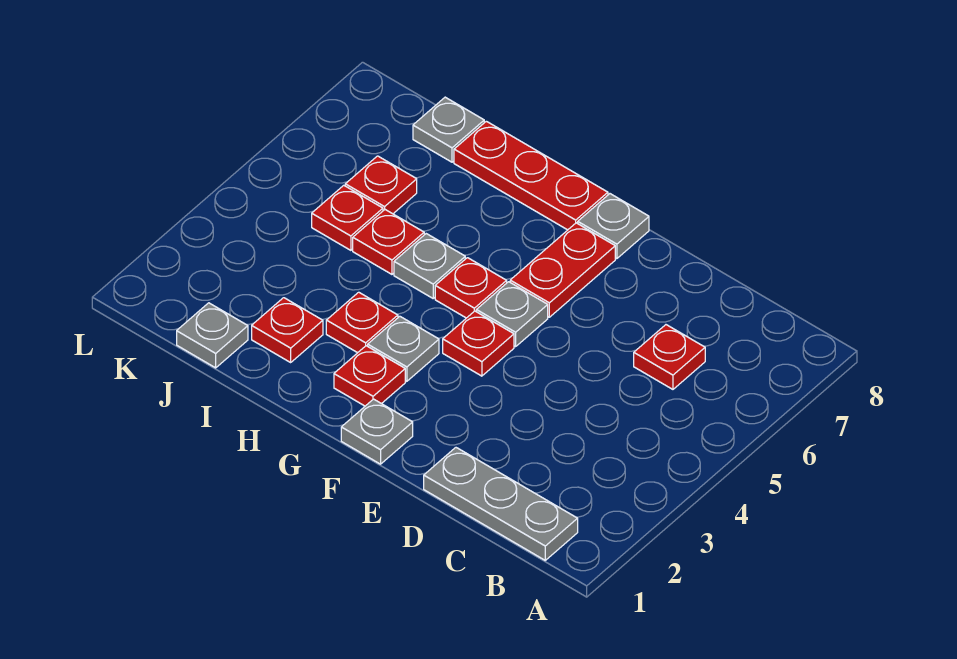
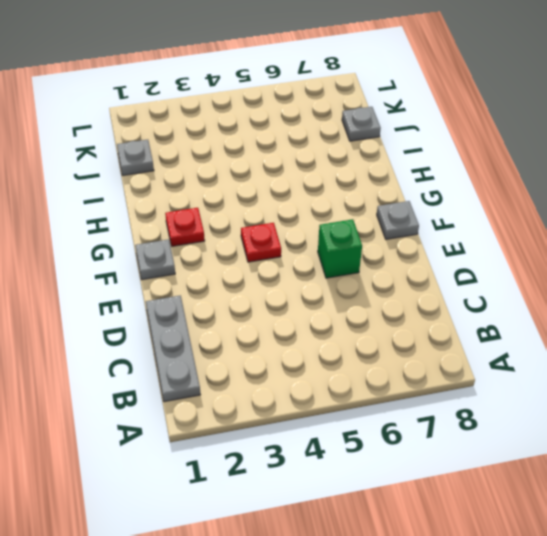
green 1x1 brick [318,219,362,278] -> none
none -> red 1x1 plate [634,325,705,389]
none -> grey 1x1 plate [476,282,548,347]
none -> red 1x2 plate [510,223,615,317]

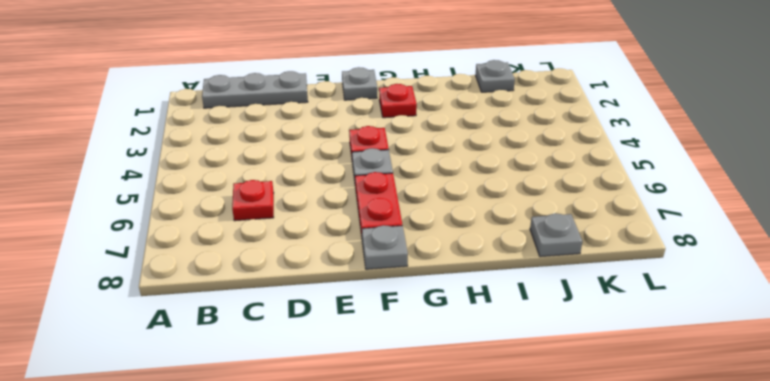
none -> grey 1x1 plate [368,316,439,381]
none -> red 1x1 plate [435,258,507,318]
none -> red 1x3 plate [454,121,608,230]

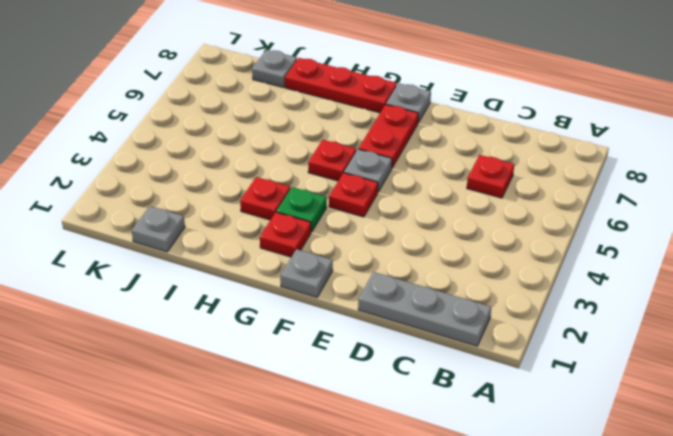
green 1x1 plate [277,187,327,232] -> grey 1x1 plate [368,316,439,381]
none -> grey 1x1 plate [394,234,465,298]
none -> red 1x1 plate [252,298,323,362]
none -> red 1x1 plate [353,210,424,274]

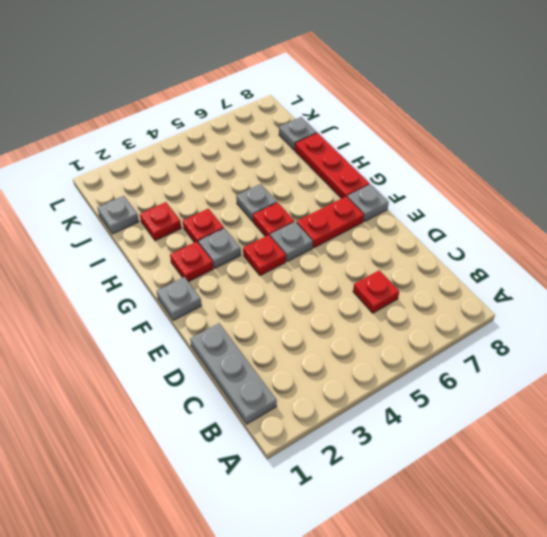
none -> red 1x1 plate [353,210,424,274]
none -> red 1x1 plate [312,185,383,250]
none -> red 1x1 plate [345,156,417,214]

